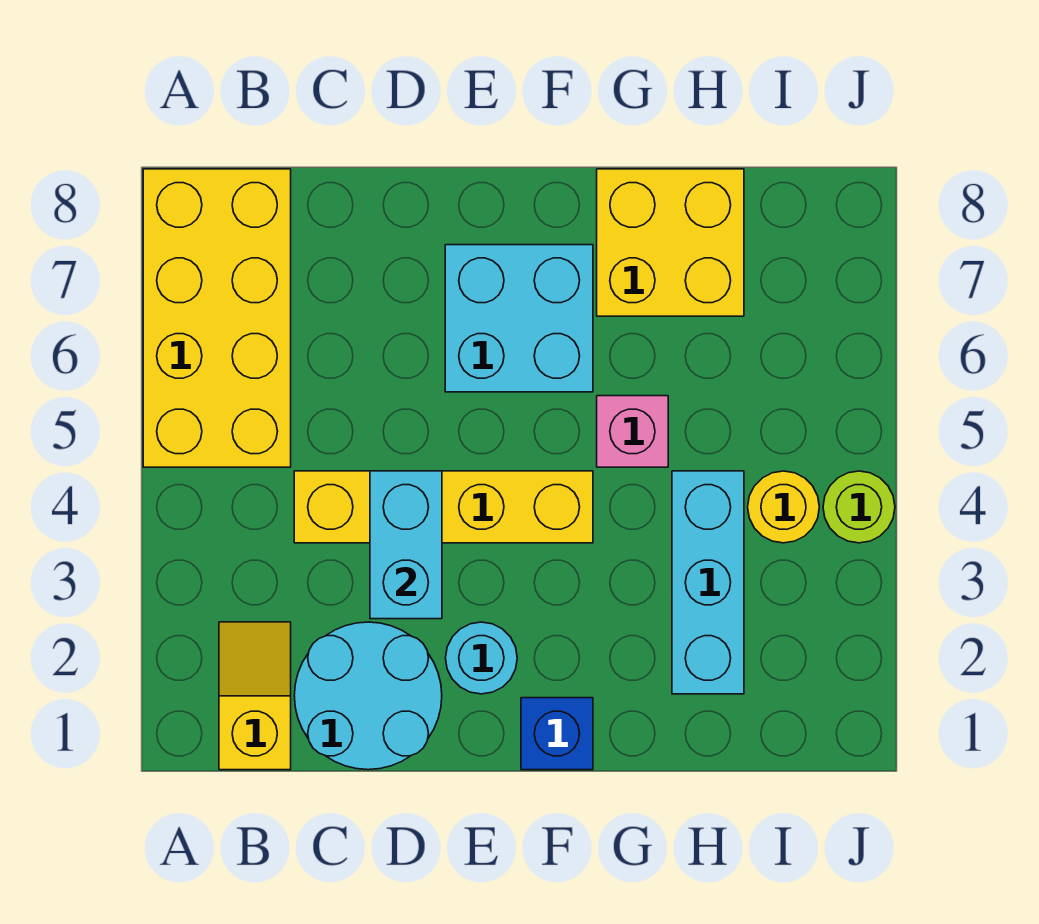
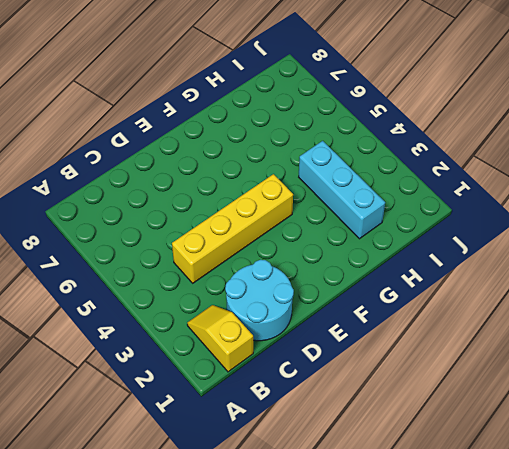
none -> yellow 2x4 brick [143,169,291,467]
none -> cyan 1x1 round brick [446,622,517,694]
none -> cyan 2x2 brick [445,245,593,392]

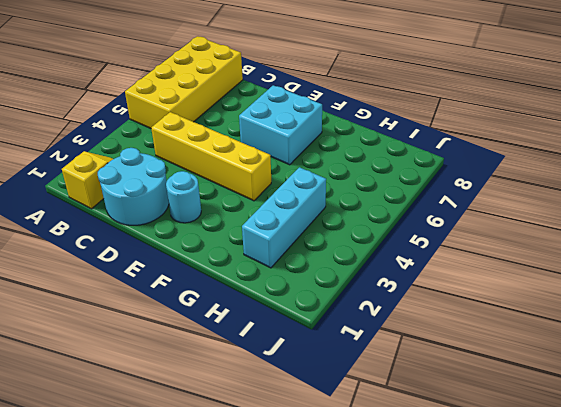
none -> blue 1x1 brick [521,698,593,770]
none -> pink 1x1 brick [597,396,668,467]
none -> yellow 2x2 brick [597,169,744,316]

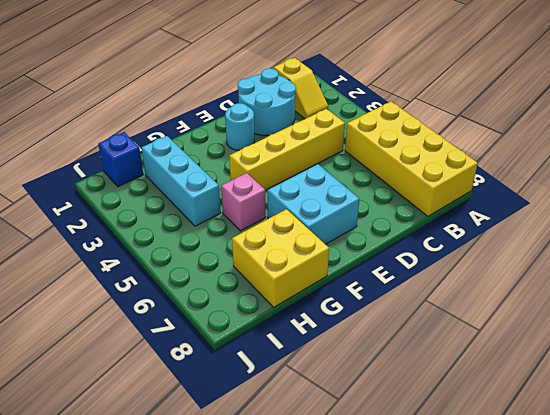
blue 1x1 brick [98,132,143,187] -> blue 1x1 brick moved to [521,698,593,770]
none -> yellow 1x1 round brick [748,471,819,543]
none -> lime 1x1 round brick [823,471,895,543]
none -> cyan 1x2 brick [370,471,442,619]

